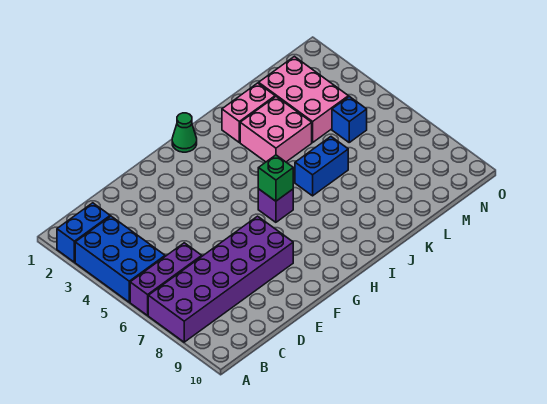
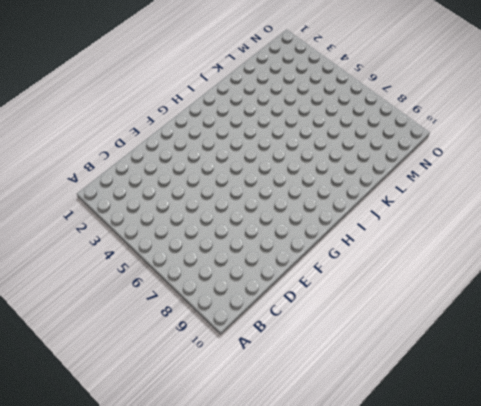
none -> blue 1x2 brick [57,203,110,262]
none -> blue 2x3 brick [75,216,165,302]
none -> purple 1x3 brick [130,243,202,315]

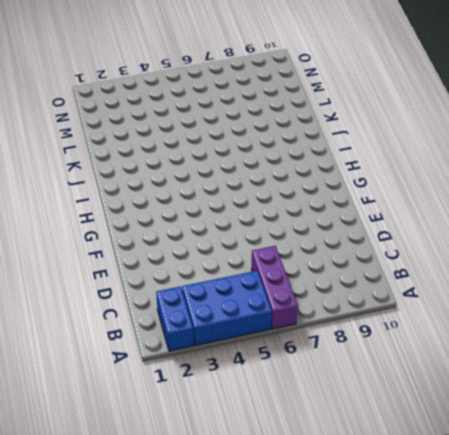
none -> purple 2x6 brick [148,216,293,342]
none -> green 1x1 cone [172,113,197,152]
none -> purple 1x1 brick [258,189,293,222]

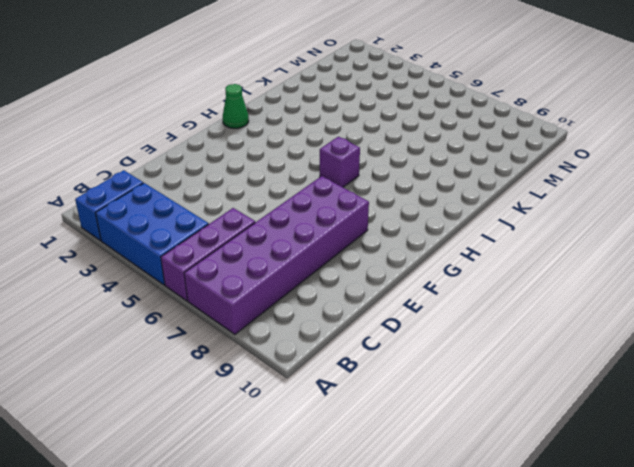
none -> pink 1x2 brick [222,83,275,142]
none -> pink 2x2 brick [240,97,312,162]
none -> blue 1x2 brick [295,137,348,196]

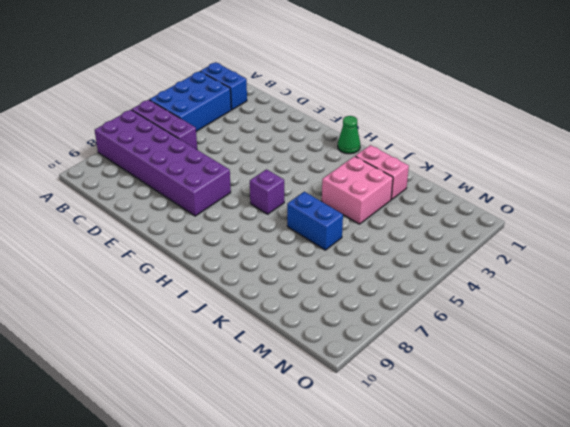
none -> pink 2x3 brick [259,57,348,142]
none -> blue 1x1 brick [332,96,367,142]
none -> green 1x1 brick [258,155,293,201]

